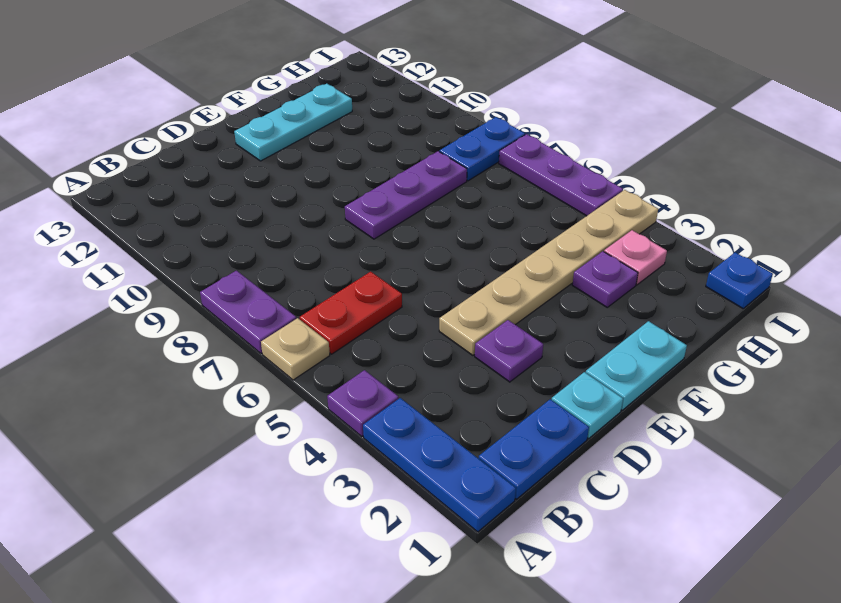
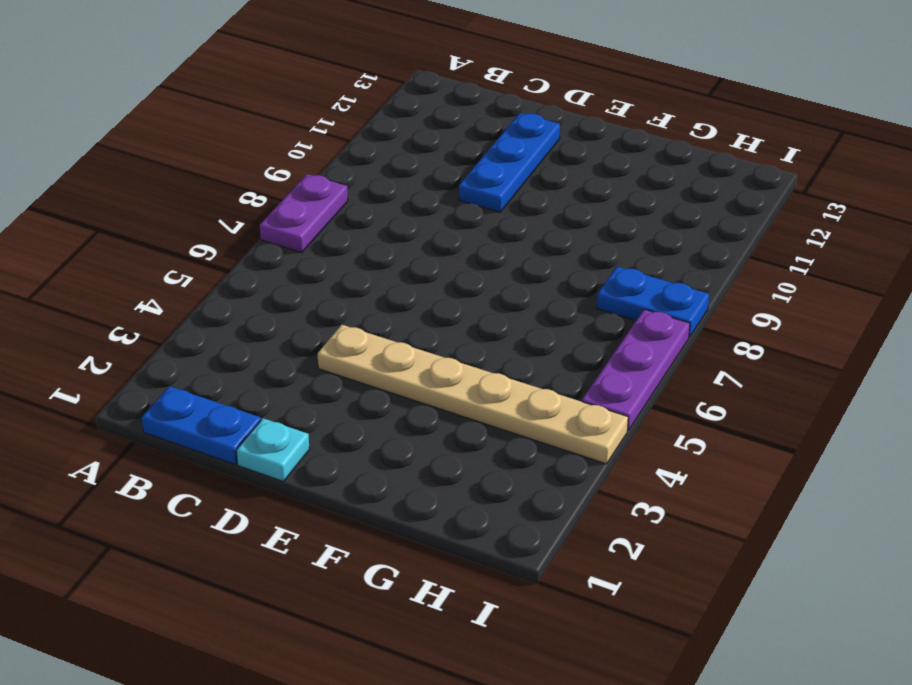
blue 1x3 plate [459,113,560,212] -> blue 1x3 plate moved to [363,398,516,532]
none -> purple 1x1 plate [327,370,398,436]
none -> tan 1x1 plate [261,318,330,380]
none -> red 1x2 plate [300,272,402,354]

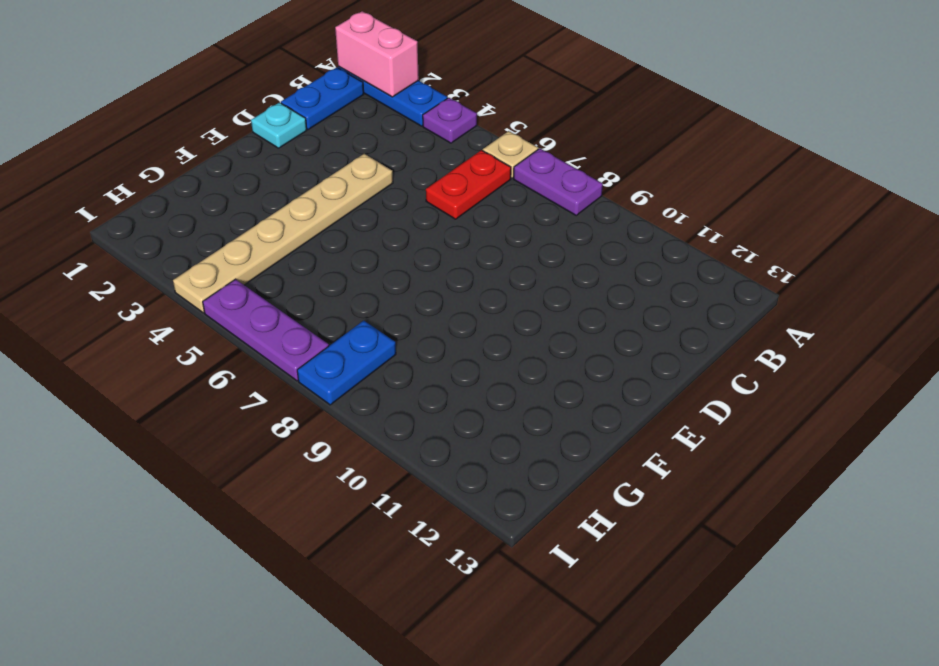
pink 1x2 brick [335,11,419,97] -> none
none -> purple 1x1 plate [475,320,543,382]
none -> cyan 1x2 plate [586,321,687,410]
none -> purple 1x3 plate [345,151,467,239]

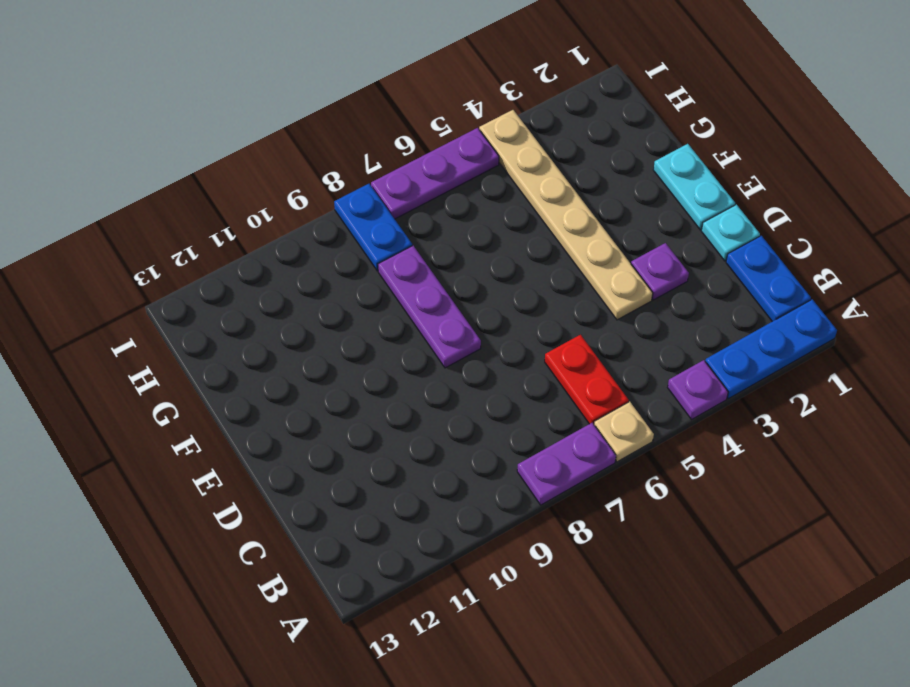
none -> cyan 1x3 plate [234,84,352,161]
none -> purple 1x1 plate [572,251,638,307]
none -> pink 1x1 plate [604,230,667,285]

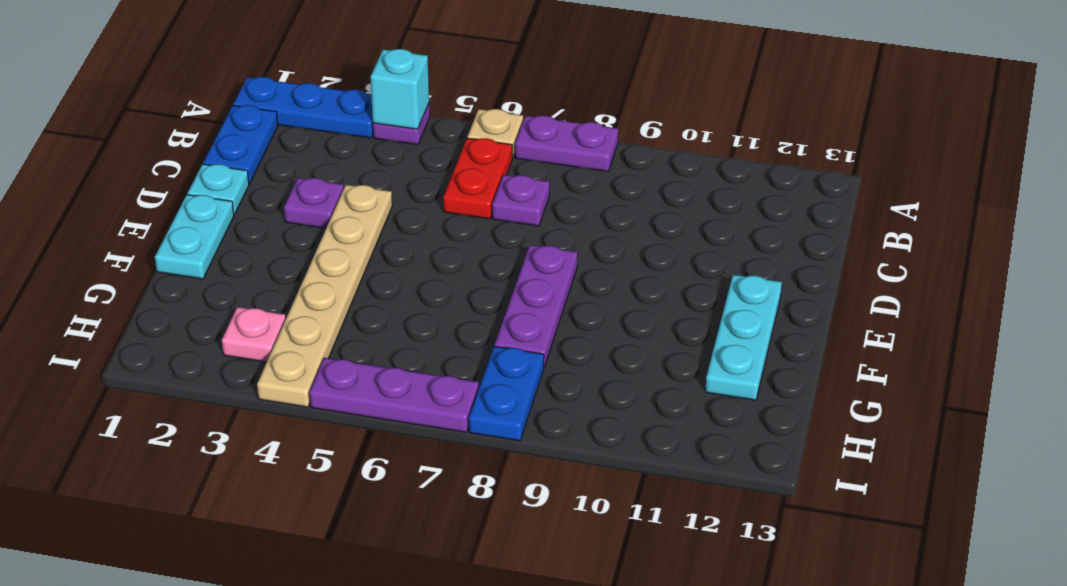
cyan 1x1 brick [371,49,429,129] -> none
purple 1x1 plate [492,175,550,226] -> purple 1x1 plate moved to [572,251,638,307]
none -> blue 1x1 plate [706,252,773,308]

